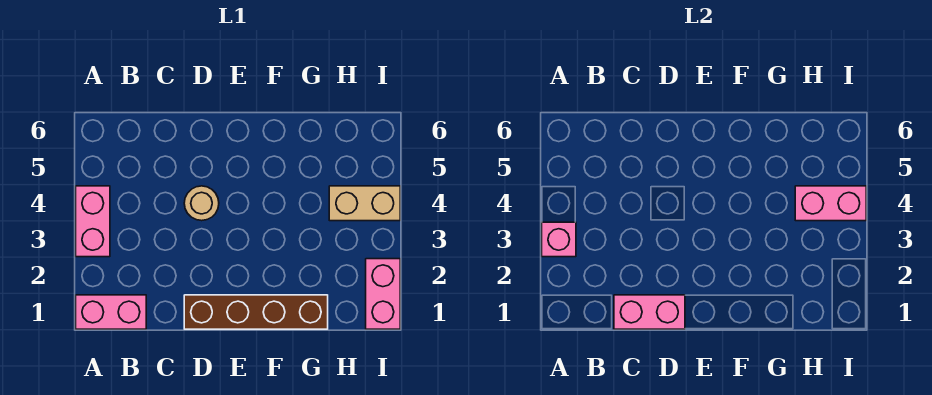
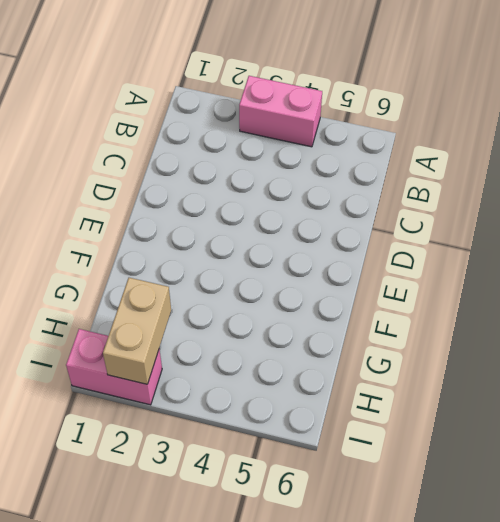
tan 1x2 brick [103,278,171,384] -> tan 1x2 brick moved to [329,186,400,221]
none -> pink 1x2 brick [76,295,146,329]
none -> brown 1x4 brick [184,295,328,329]

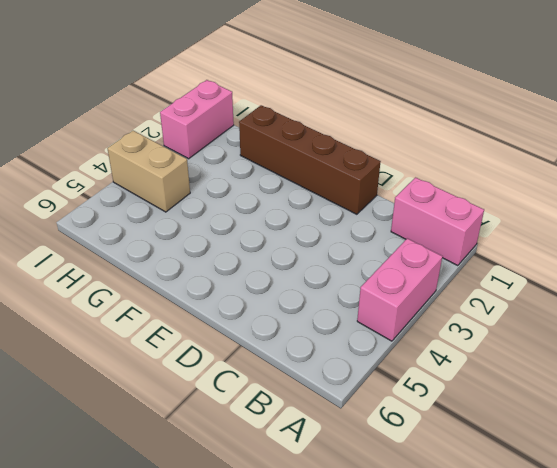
none -> tan 1x1 round brick [184,186,219,221]
none -> pink 1x1 brick [542,222,576,257]

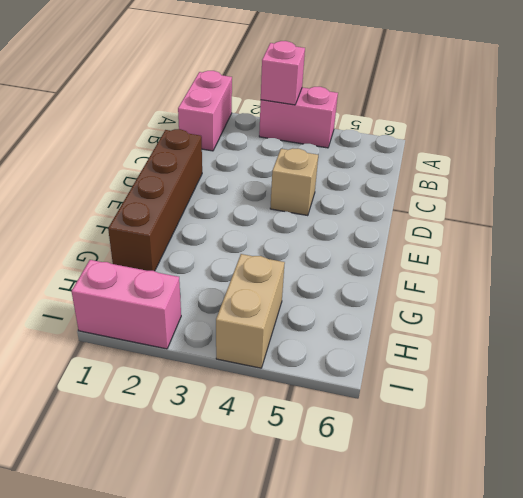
tan 1x1 brick [270,148,318,216] -> tan 1x1 round brick [184,186,219,221]
none -> pink 1x2 brick [614,295,685,329]
none -> pink 1x2 brick [795,186,866,221]

